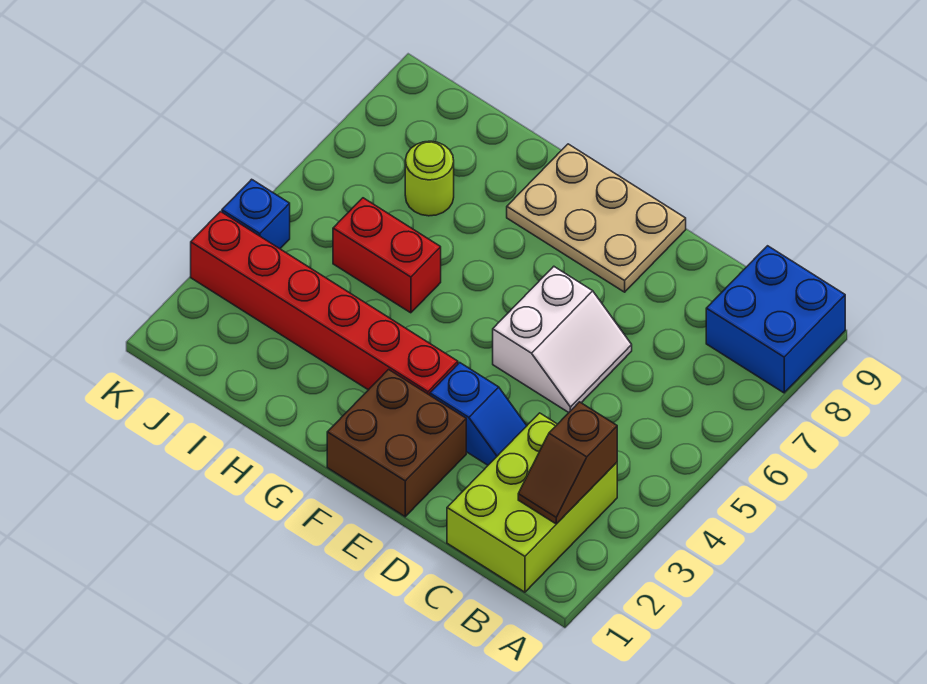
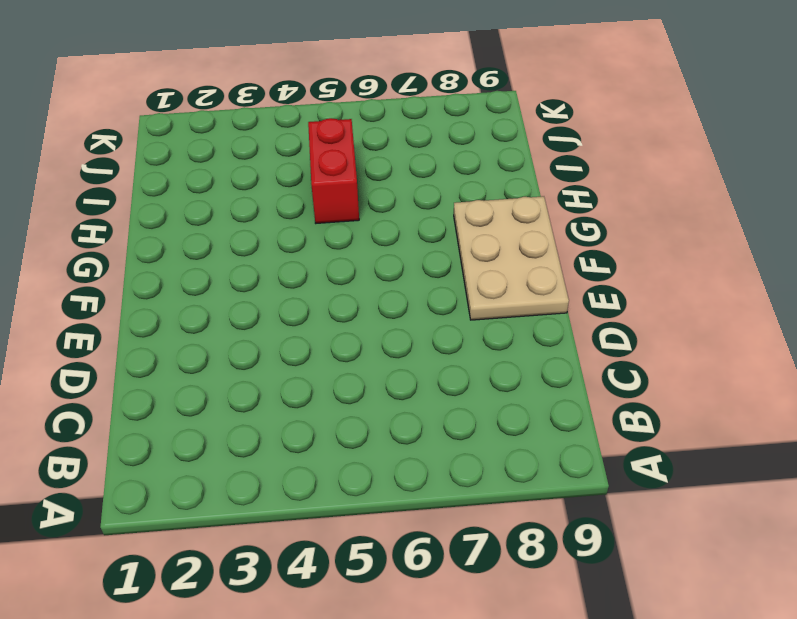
none -> blue 2x2 brick [706,246,845,393]
none -> lime 2x3 brick [447,413,617,592]

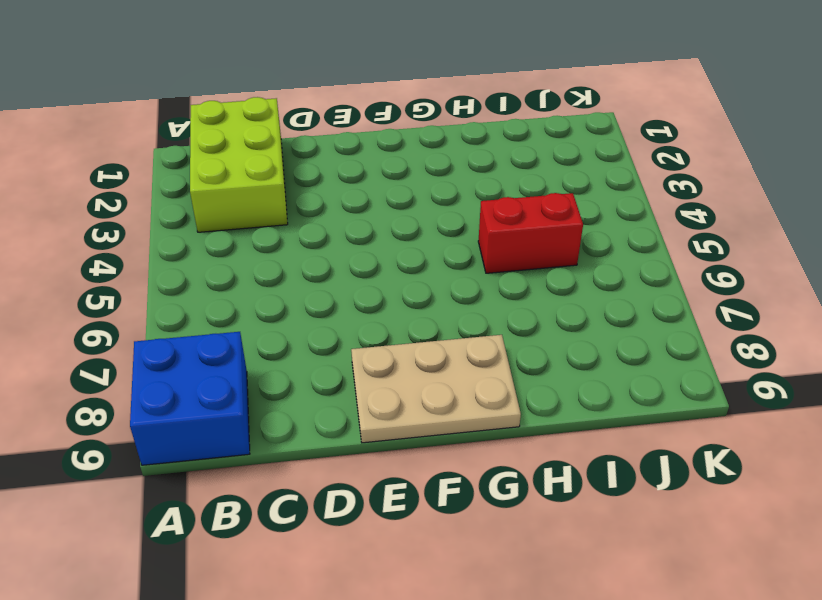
none -> blue 1x2 slope [430,363,527,465]
none -> white 2x2 slope [493,267,632,413]

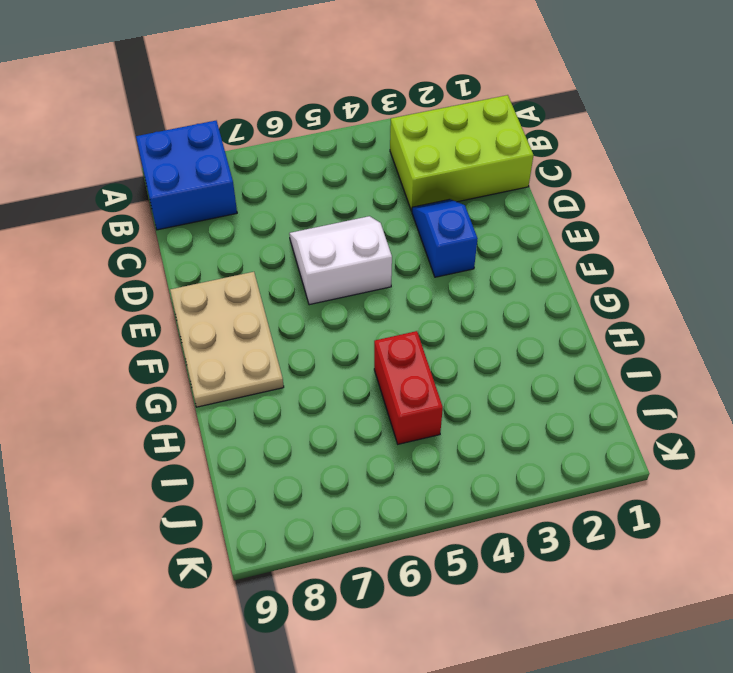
none -> brown 2x2 brick [327,369,466,517]
none -> red 1x6 brick [191,212,458,395]

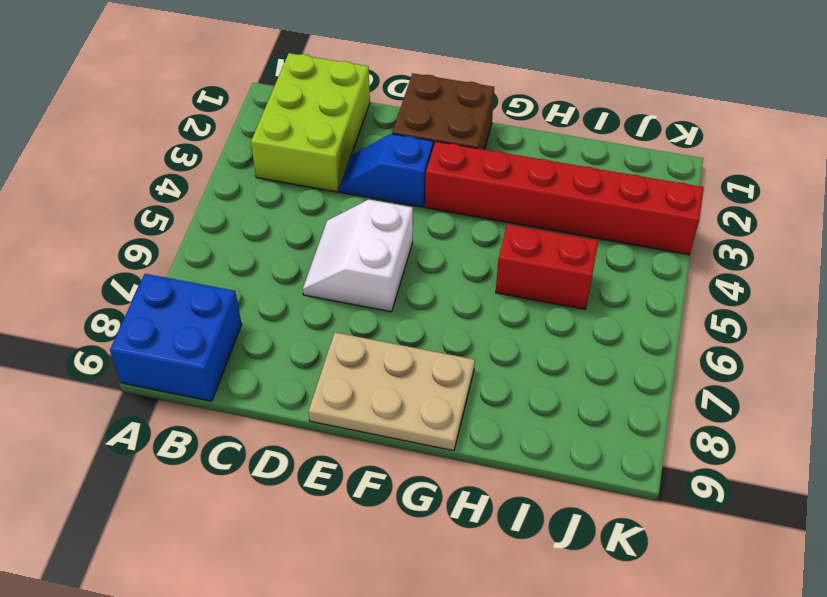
none -> lime 1x1 round brick [405,141,454,216]
none -> blue 1x1 brick [222,179,290,249]

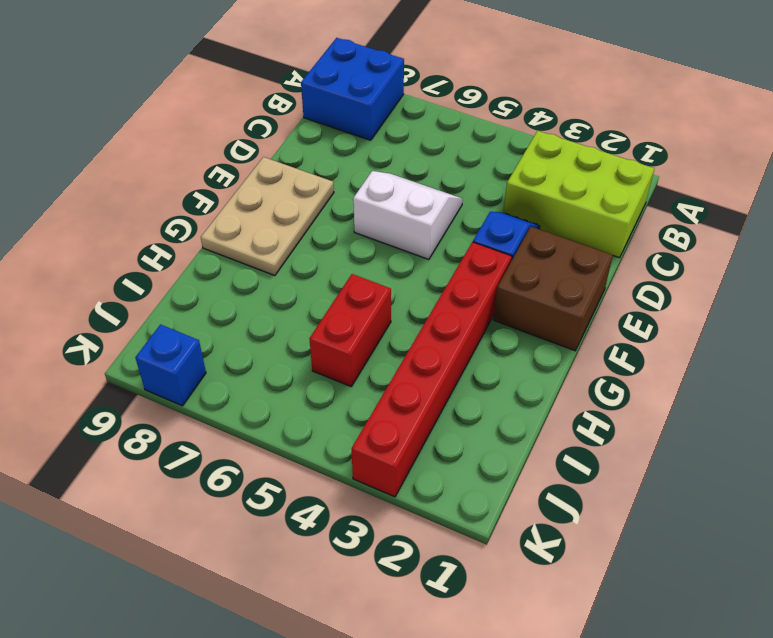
blue 1x1 brick [135,325,206,406] -> blue 1x1 brick moved to [222,179,290,249]
none -> lime 1x1 round brick [405,141,454,216]
none -> brown 1x2 slope [518,402,617,524]

